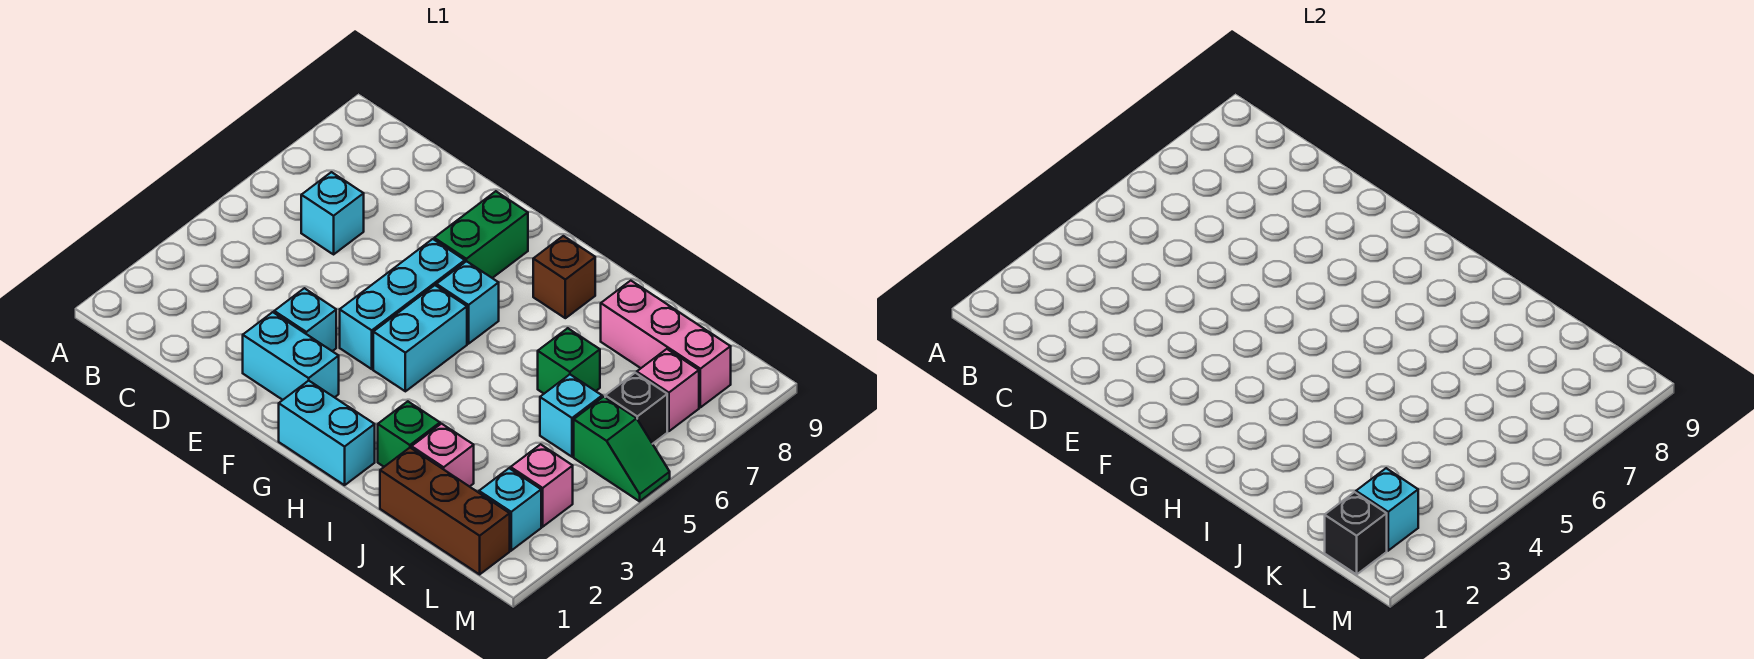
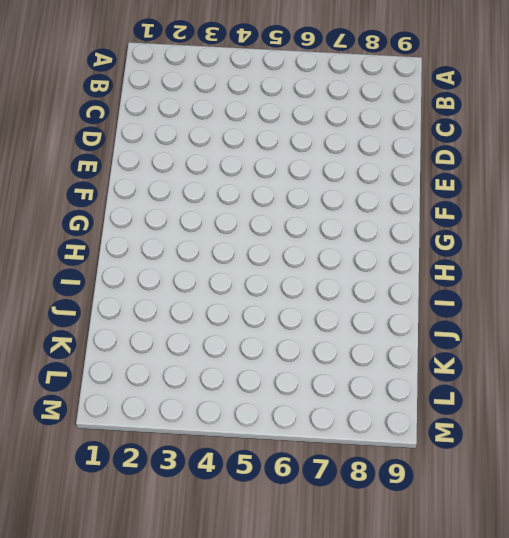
none -> cyan 1x1 brick [301,172,364,254]
none -> cyan 1x2 brick [243,312,339,400]
none -> cyan 1x1 brick [274,288,336,351]

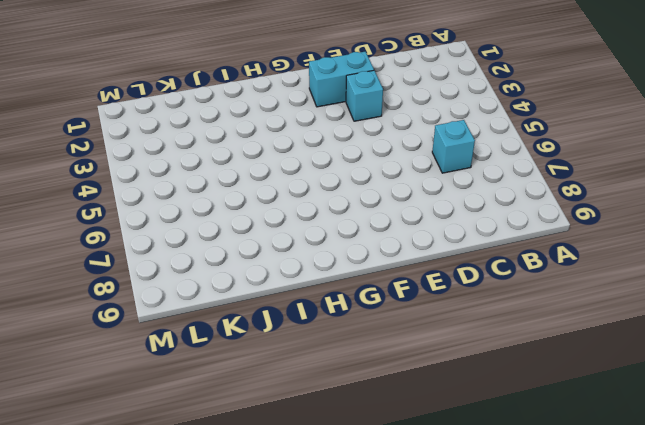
none -> cyan 1x3 brick [340,239,465,369]
none -> green 1x2 brick [434,191,528,278]
none -> cyan 1x2 brick [279,381,375,485]

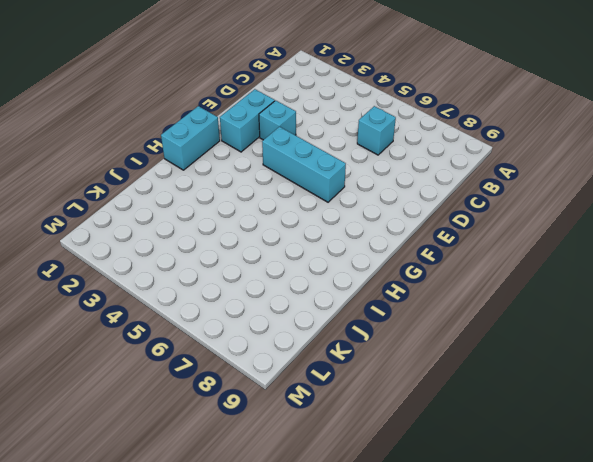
none -> green 1x2 brick [434,191,528,278]
none -> cyan 1x2 brick [373,285,467,391]
none -> cyan 1x1 brick [436,261,499,344]

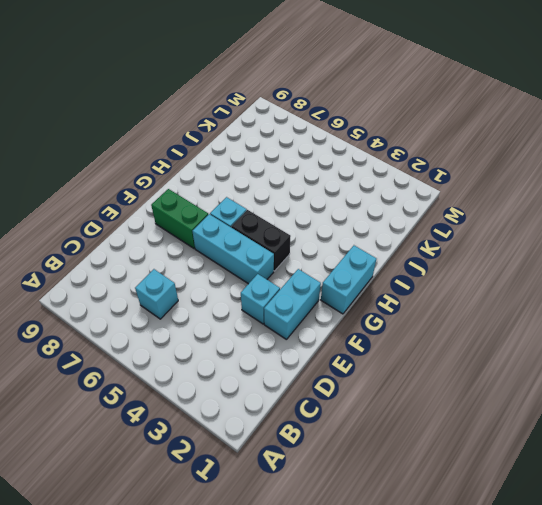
black 1x2 brick [231,210,291,271] -> cyan 1x2 brick [373,285,467,391]
none -> brown 1x1 brick [533,236,595,318]
none -> green 1x1 brick [378,401,440,467]
none -> brown 1x3 brick [380,448,510,574]

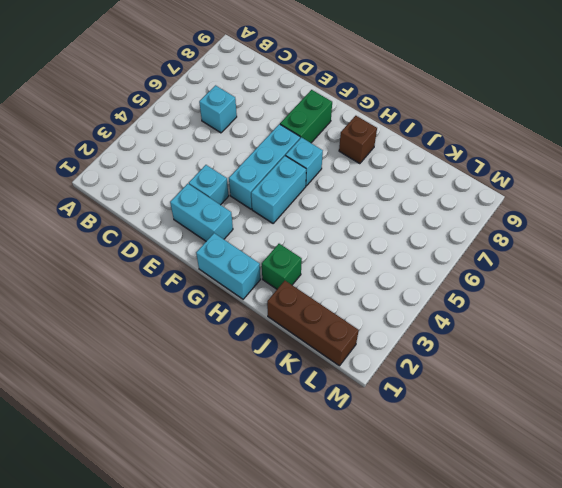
none -> pink 1x1 brick [412,424,474,487]
none -> green 1x1 brick [538,328,600,393]
none -> pink 1x3 brick [601,281,731,407]

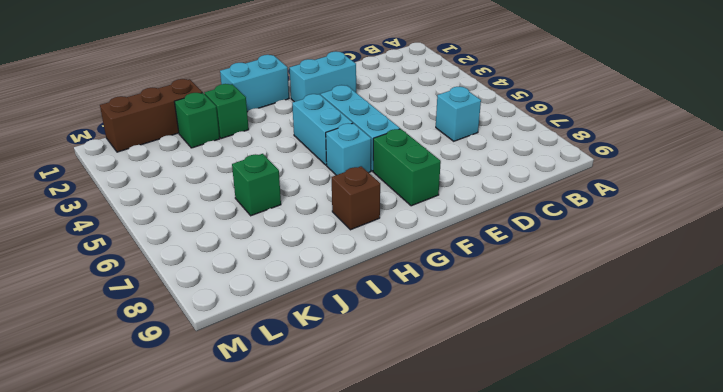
green 1x1 brick [174,93,220,148] -> pink 1x1 brick [412,424,474,487]
none -> cyan 1x1 brick [274,288,336,351]
none -> pink 1x3 brick [601,281,731,407]
none -> cyan 1x1 brick [540,375,602,457]

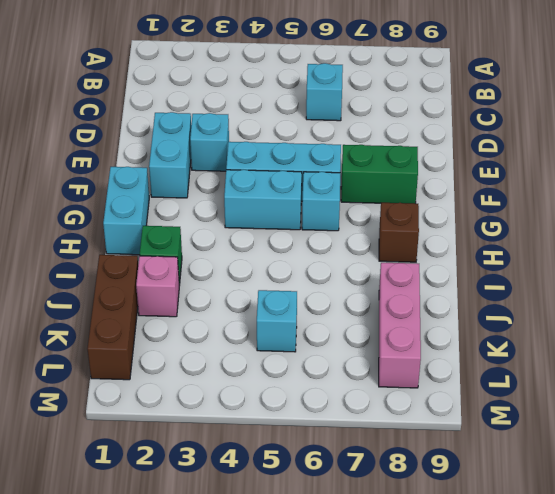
none -> green 1x1 brick [538,328,600,393]
none -> cyan 1x1 brick [479,468,541,551]
none -> pink 1x1 brick [511,444,573,527]

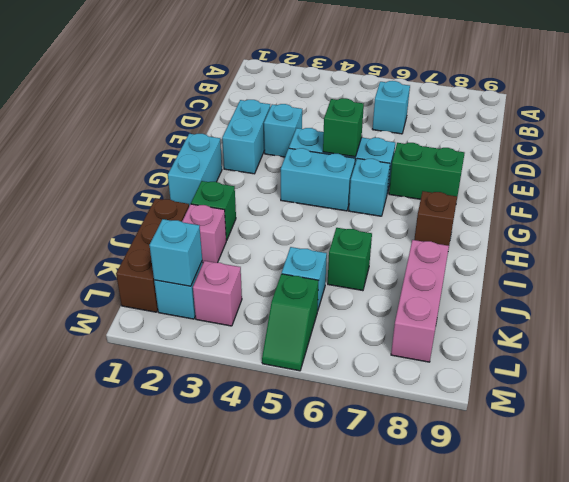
green 1x1 brick [323,98,364,157] -> none
none -> black 1x1 brick [605,373,667,444]
none -> pink 1x1 brick [637,349,699,431]
none -> black 1x1 brick [1325,492,1387,574]

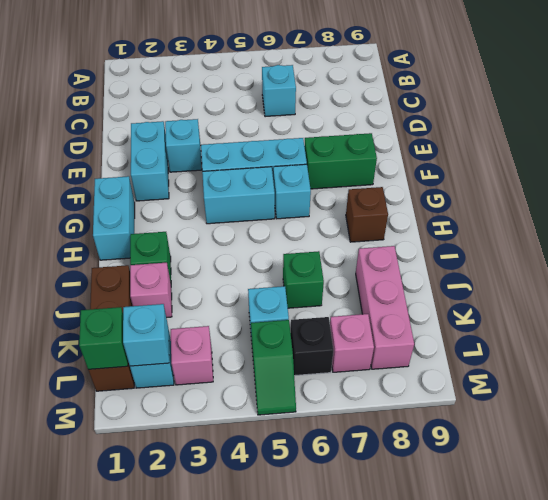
green 1x1 brick [79,307,128,370] -> black 1x1 brick [1325,492,1387,574]

